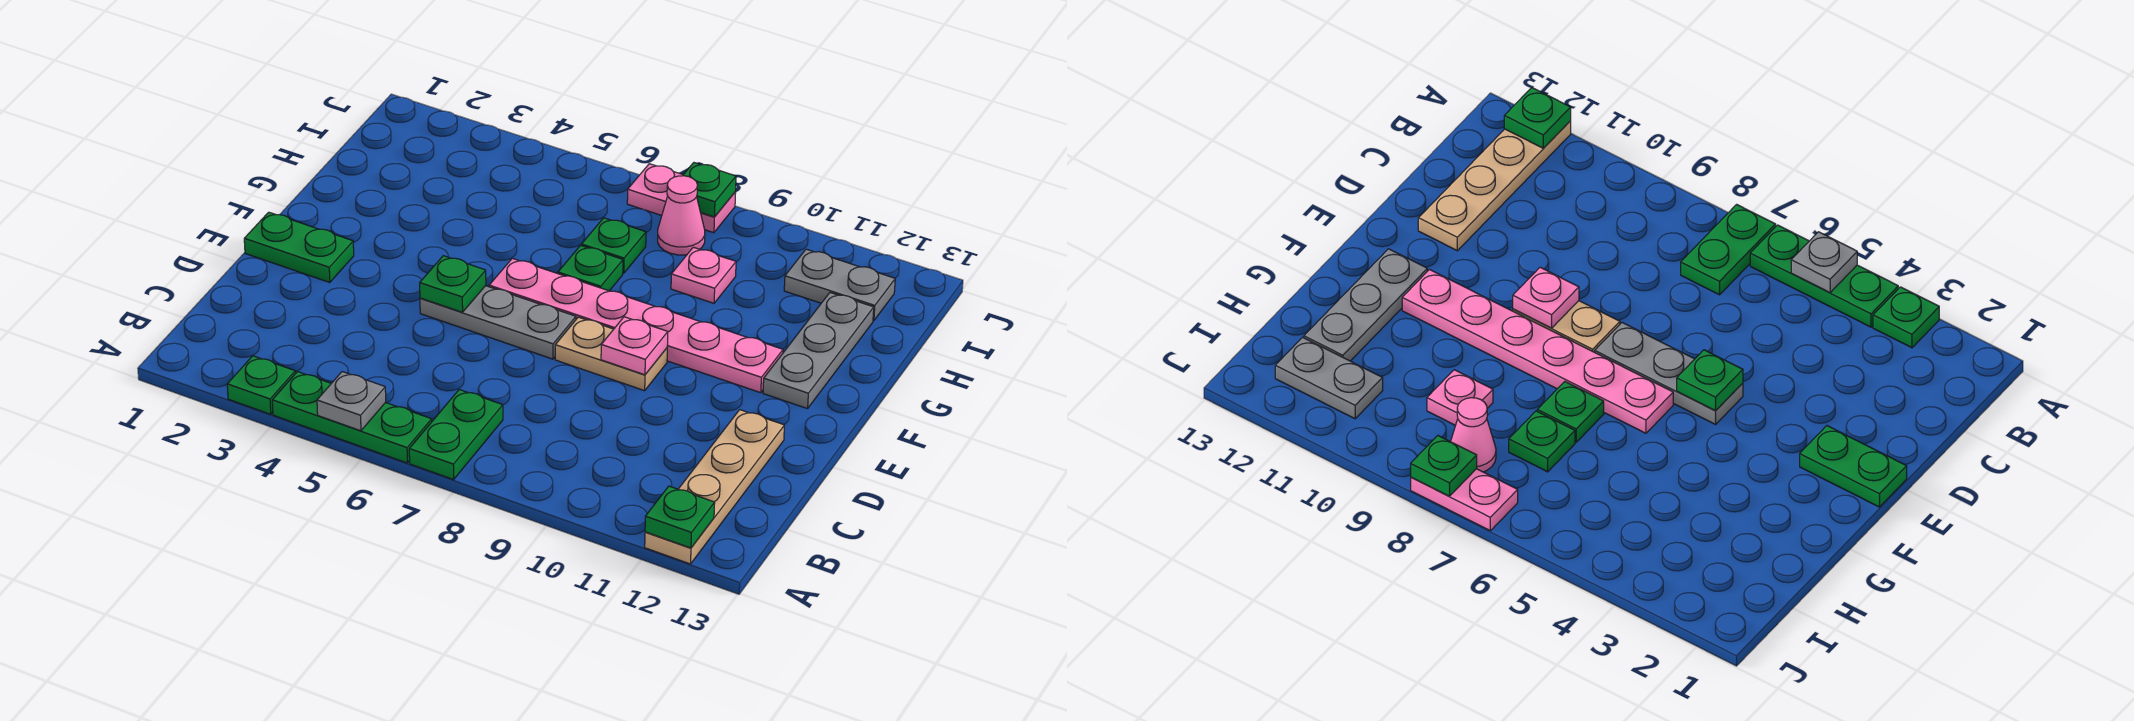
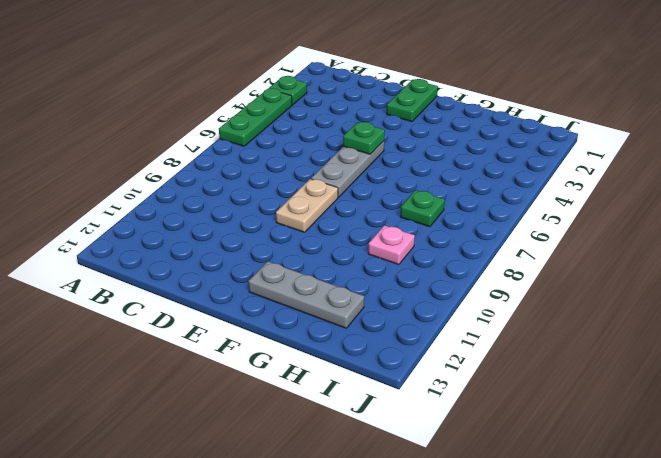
none -> green 1x2 plate [409,390,503,480]
none -> tan 1x4 plate [645,410,784,564]
none -> pink 1x6 plate [489,258,783,393]

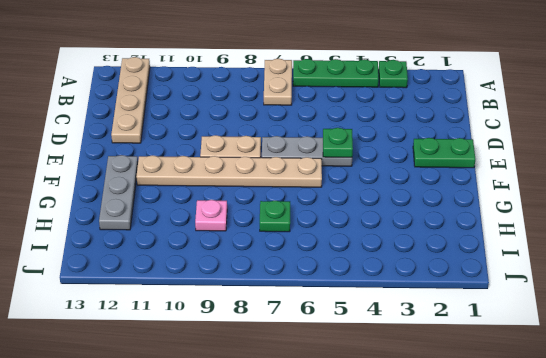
tan 1x2 plate [264,59,292,105] -> green 1x2 plate [409,390,503,480]
tan 1x6 plate [136,155,322,187] -> pink 1x6 plate [489,258,783,393]
none -> green 1x1 plate [558,245,623,291]
none -> pink 1x1 cone [658,176,705,255]
none -> grey 1x2 plate [784,249,895,321]

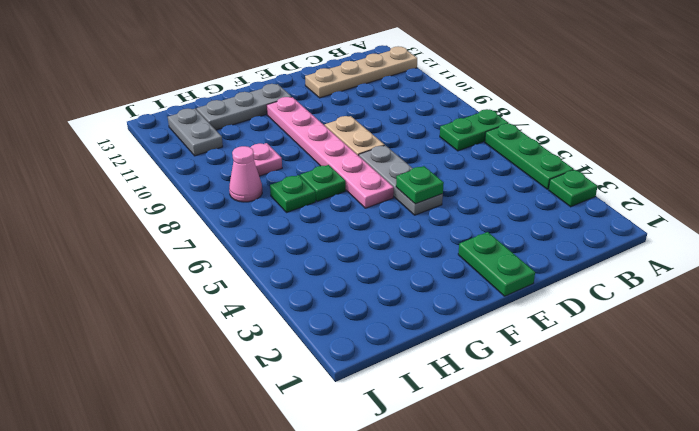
none -> pink 1x2 plate [627,164,736,233]
none -> grey 1x1 plate [317,372,386,431]
none -> green 1x1 plate [645,486,715,548]

